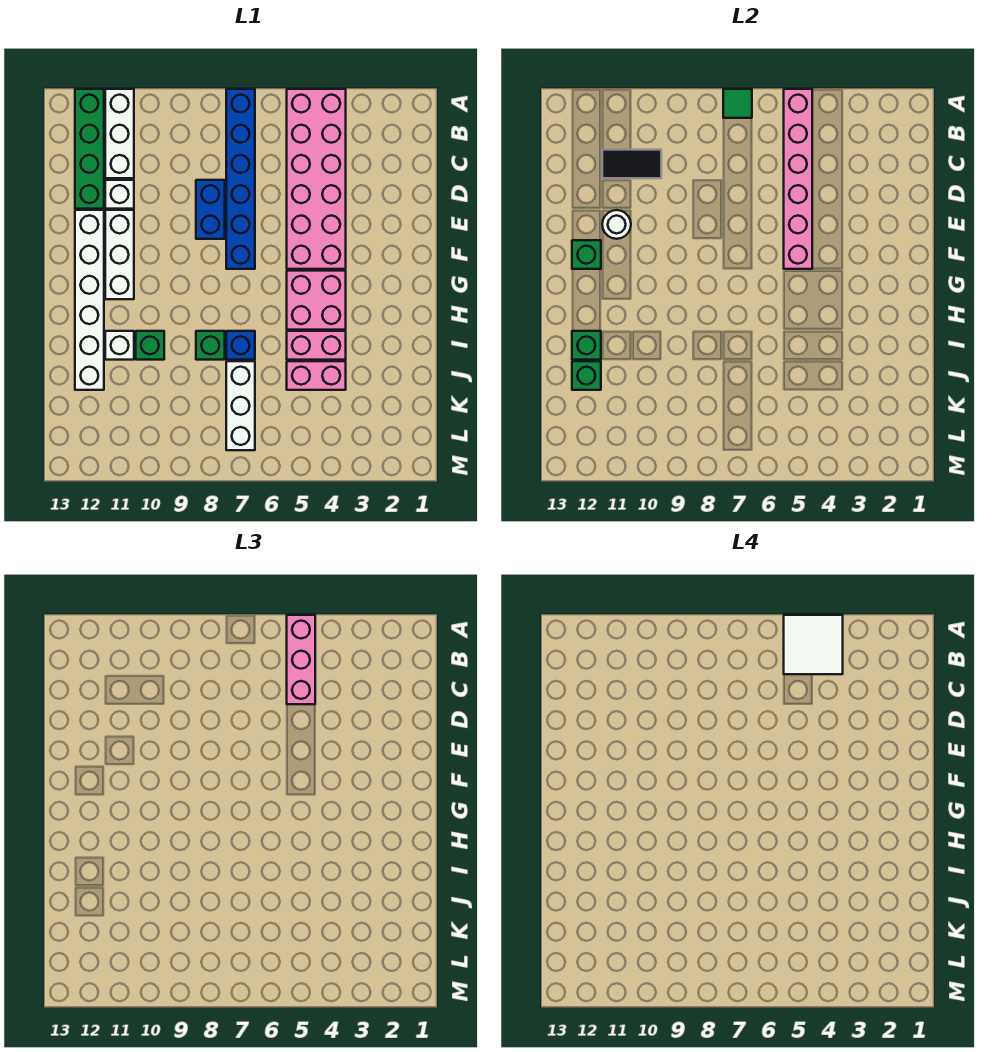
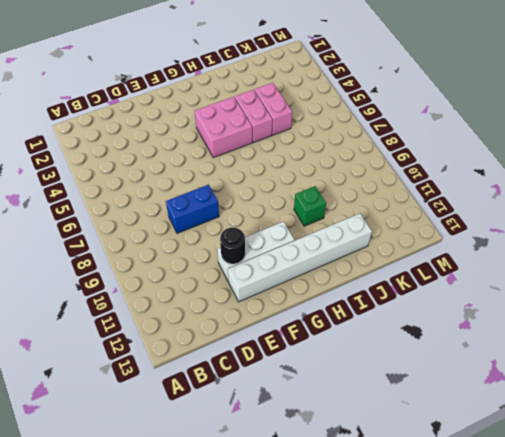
black 1x1 round brick [220,228,245,264] -> white 1x1 round brick [602,210,631,239]
none -> pink 2x6 brick [287,89,346,269]
none -> blue 1x6 brick [226,89,255,269]
none -> white 1x3 brick [105,89,134,178]

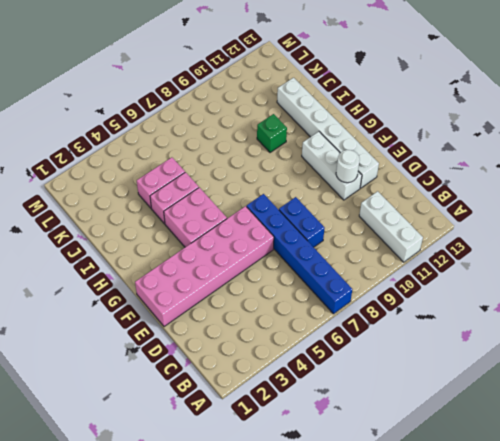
pink 2x6 brick [135,206,274,327] -> pink 2x6 brick turned to [287,89,346,269]
none -> green 1x4 brick [75,89,104,209]
none -> white 1x1 brick [105,180,134,209]
none -> blue 1x1 brick [226,331,255,360]

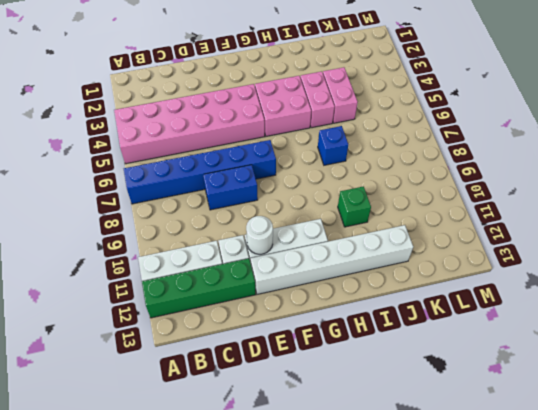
none -> green 1x1 brick [196,331,225,360]
none -> white 1x1 brick [105,331,134,360]
none -> white 1x3 brick [226,361,255,450]

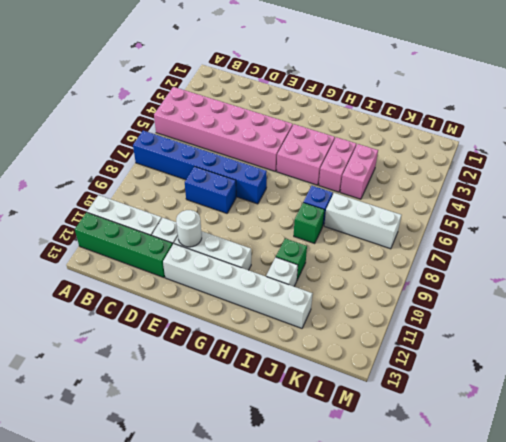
none -> pink 1x6 brick [784,89,812,269]
none -> green 1x1 tile [723,89,752,118]
none -> black 1x2 tile [602,150,661,178]

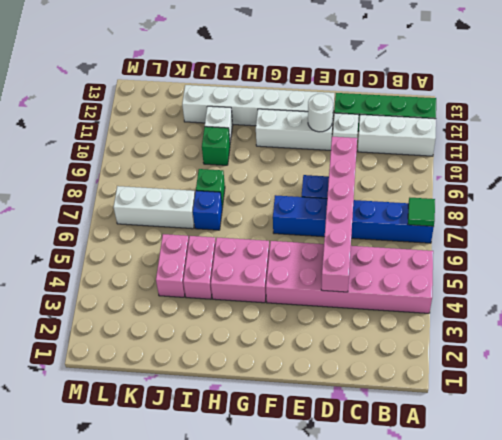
pink 1x6 brick [321,137,357,292] -> pink 1x6 brick turned to [784,89,812,269]
none -> black 1x2 tile [602,150,661,178]
none -> green 1x1 brick [572,240,601,269]
none -> green 1x1 brick [572,331,601,360]

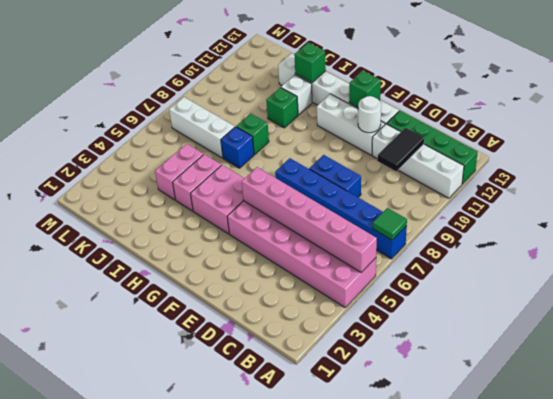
none -> green 1x1 brick [572,361,601,390]
none -> pink 1x3 brick [287,615,315,704]
none -> white 2x2 tile [784,615,843,674]

